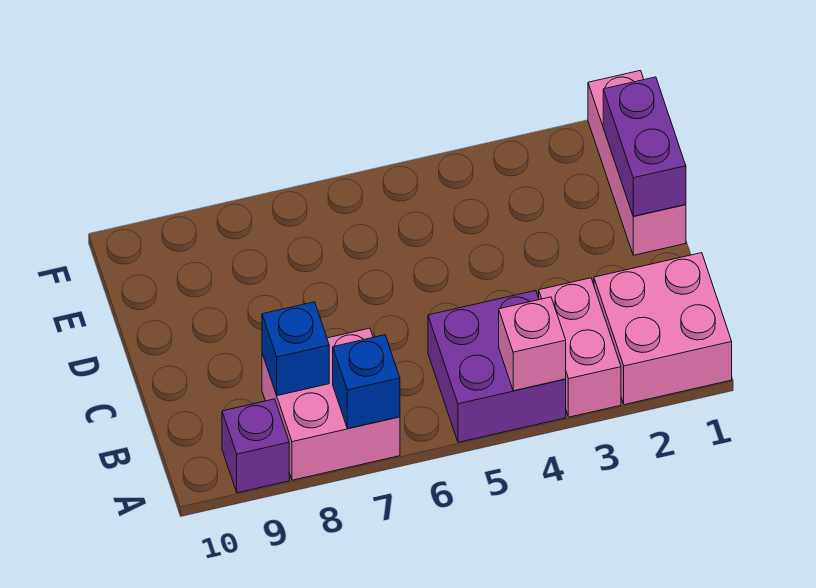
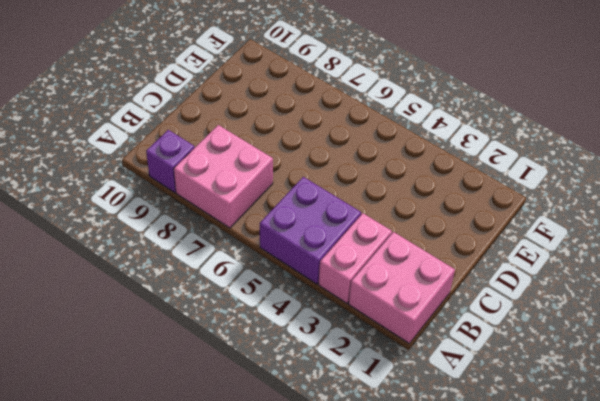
none -> pink 1x3 brick [588,71,686,255]
none -> pink 1x1 brick [499,297,566,391]

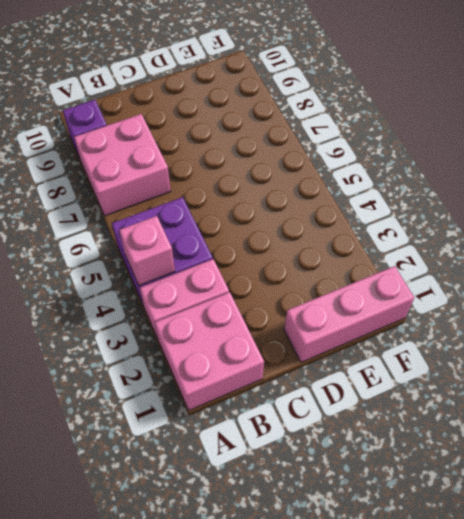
none -> blue 1x1 brick [333,335,400,429]
none -> blue 1x1 brick [262,302,329,396]

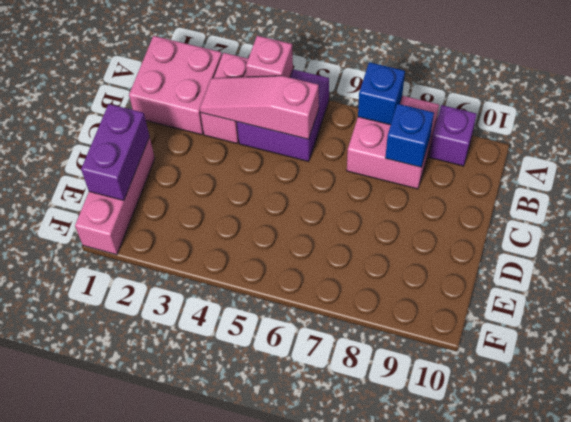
pink 1x3 slope [200,76,319,139] -> none

